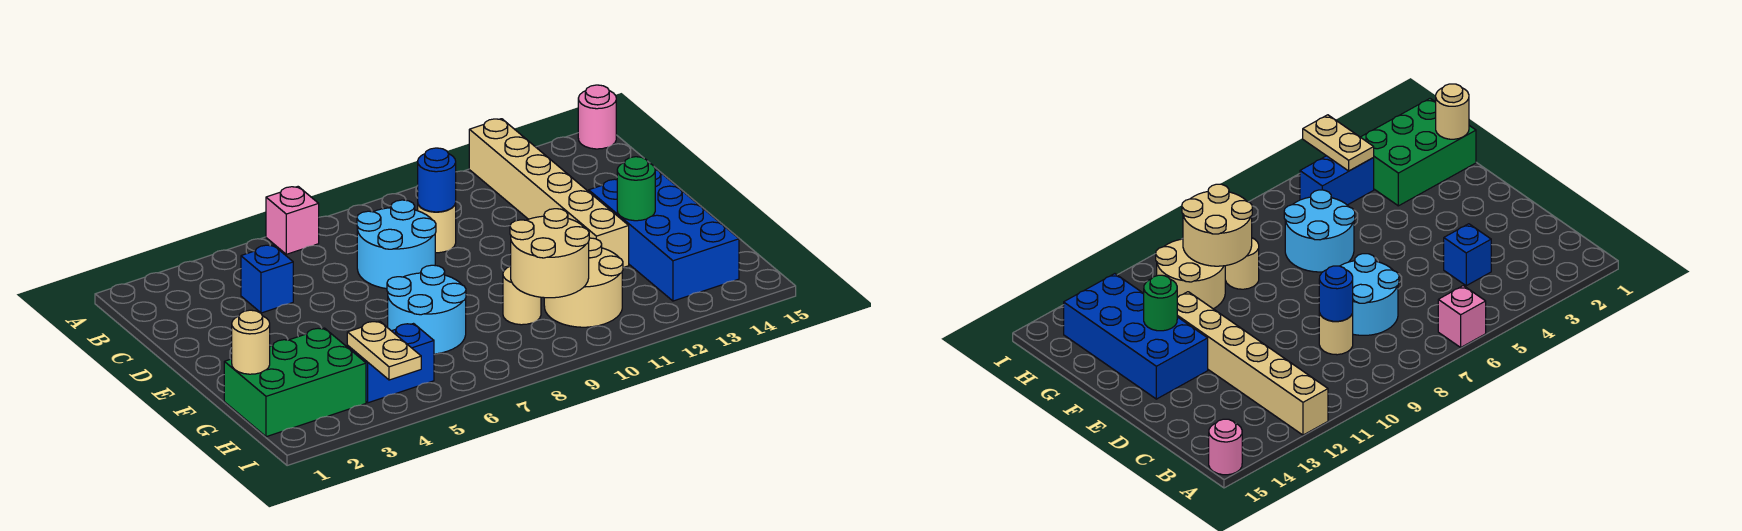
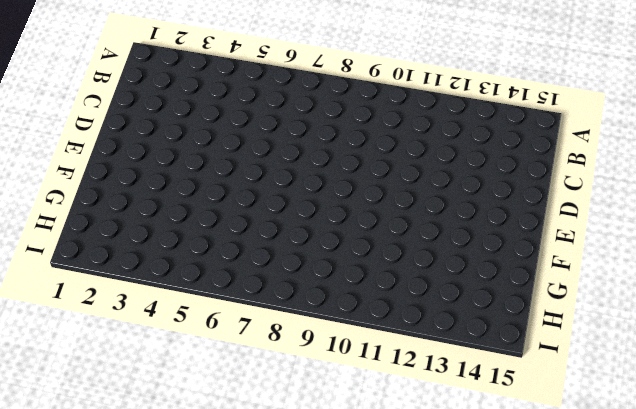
none -> pink 1x1 brick [266,187,319,254]
none -> tan 1x6 brick [469,119,629,267]
none -> pink 1x1 round brick [578,85,616,149]

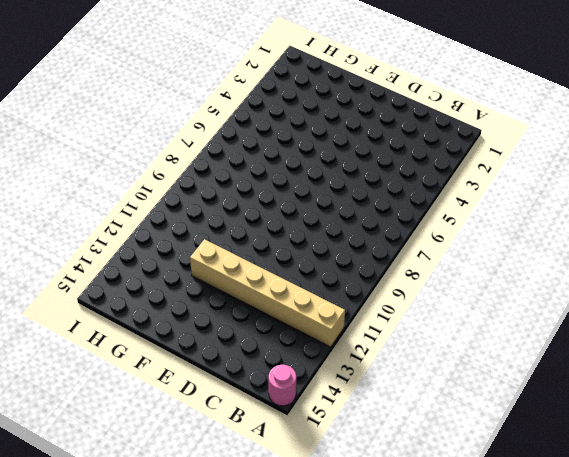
none -> pink 1x1 brick [266,187,319,254]
none -> blue 1x1 brick [241,245,293,313]
none -> cyan 2x2 round brick [357,200,436,289]

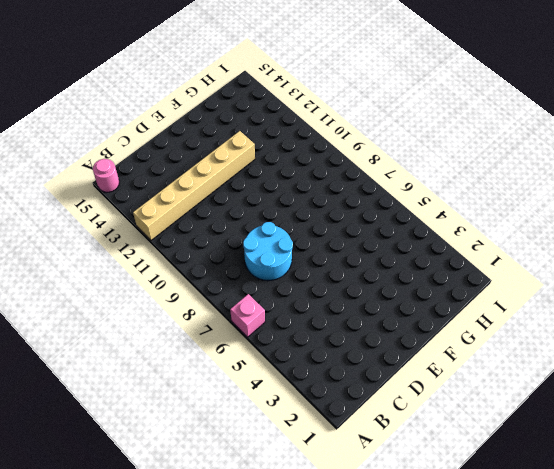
none -> blue 1x1 brick [241,245,293,313]
none -> tan 1x1 round brick [418,204,456,253]
none -> blue 2x4 brick [589,168,739,301]

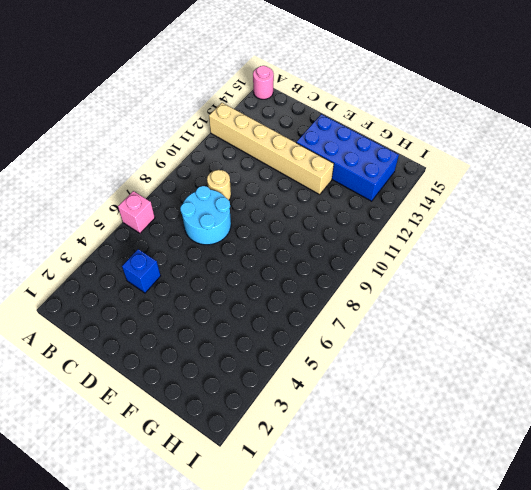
none -> cyan 2x2 round brick [387,265,466,354]
none -> green 2x3 brick [224,328,366,437]
none -> tan 1x1 round brick [503,266,541,325]

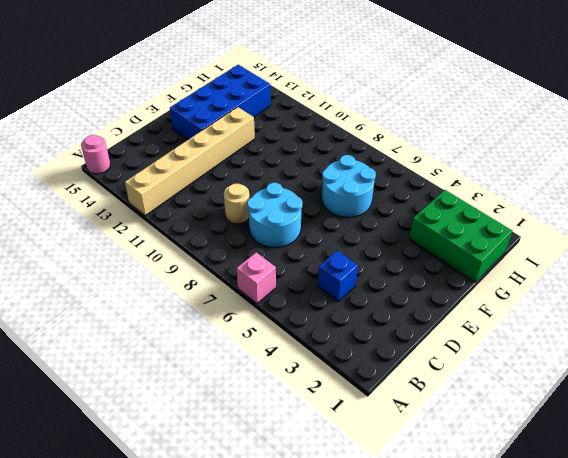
none -> tan 1x1 round brick [503,266,541,325]
none -> tan 2x2 round brick [544,238,623,327]
none -> blue 1x2 brick [347,324,434,403]

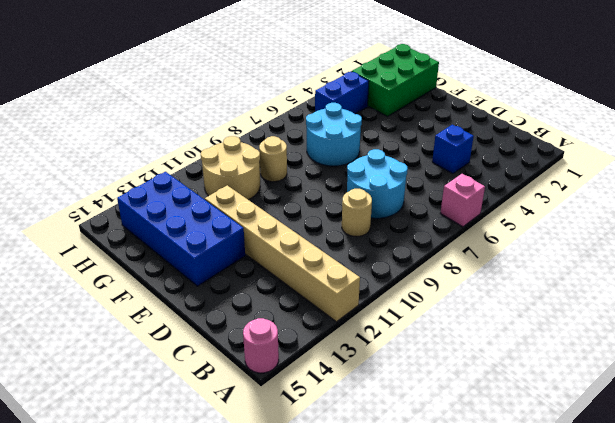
none -> blue 1x1 round brick [418,148,456,212]
none -> green 1x1 round brick [617,157,655,221]
none -> tan 1x1 round brick [232,310,270,374]

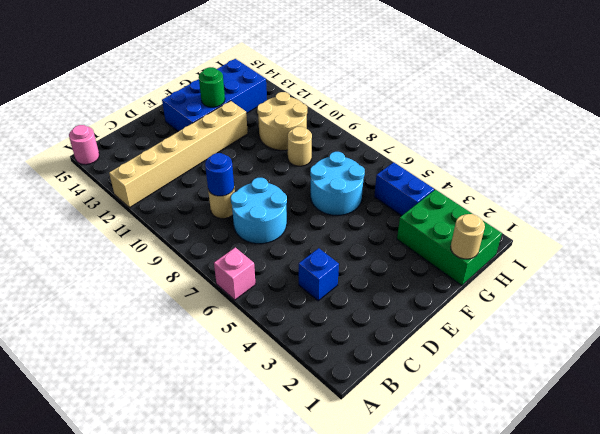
none -> tan 2x2 round brick [510,209,589,298]
none -> tan 1x2 plate [347,321,421,380]

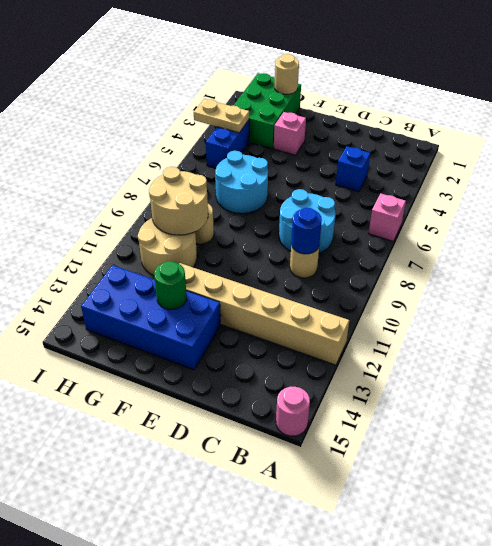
pink 1x1 brick [274,112,306,155] -> none

